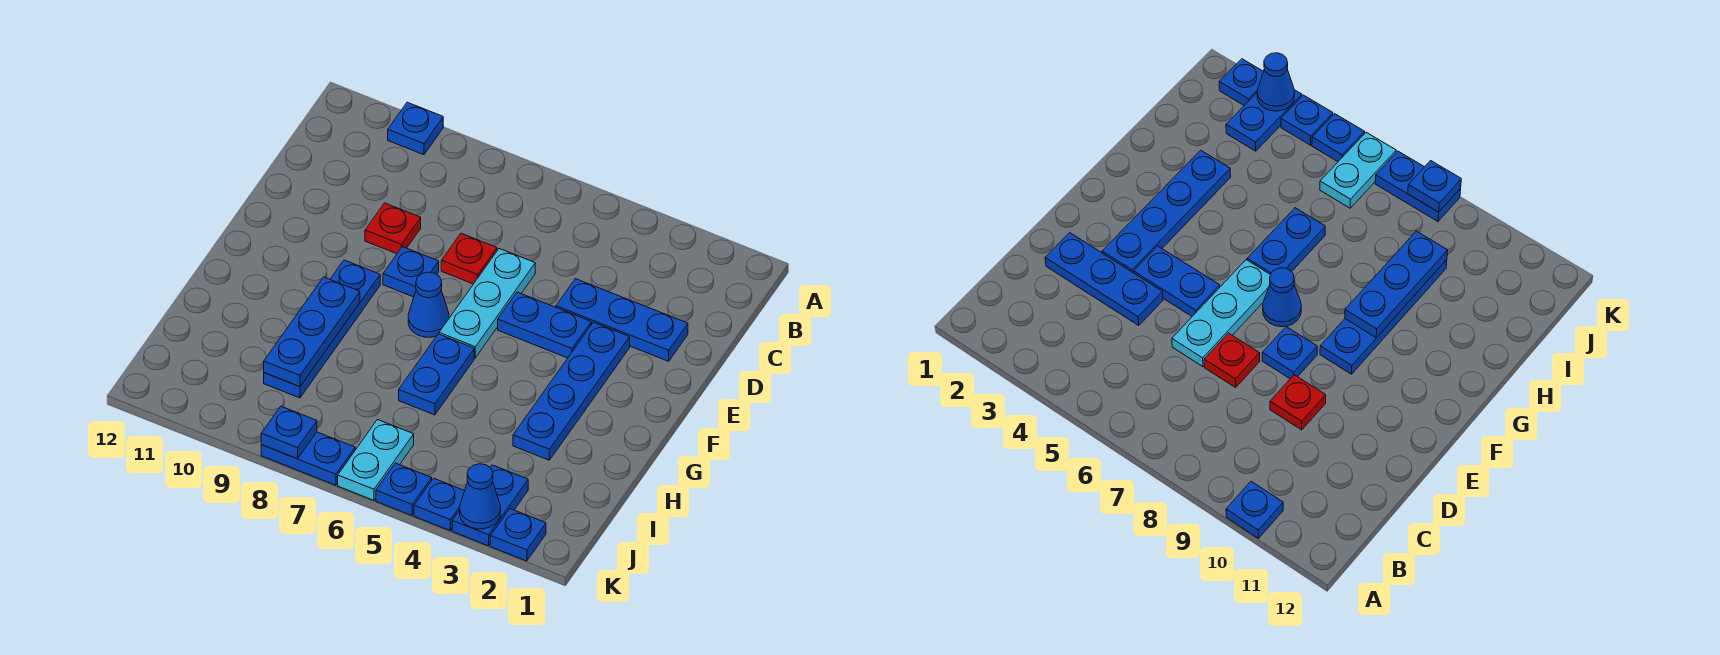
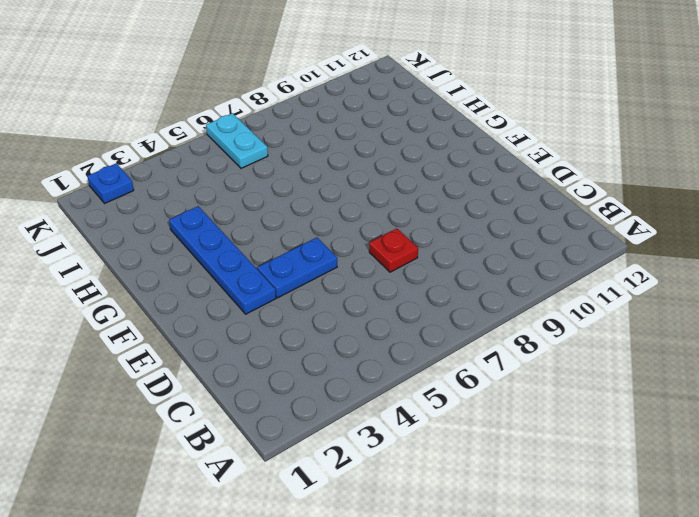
none -> blue 1x1 plate [388,102,443,155]
none -> blue 1x3 plate [556,279,688,361]
none -> cyan 1x3 plate [439,249,535,358]

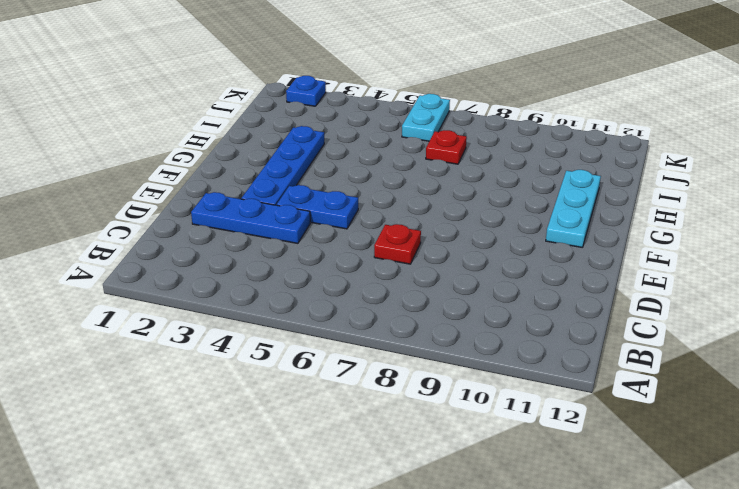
cyan 1x3 plate [546,170,601,247] -> cyan 1x3 plate moved to [439,249,535,358]
red 1x1 plate [426,130,467,164] -> red 1x1 plate moved to [365,203,421,254]
none -> blue 1x1 plate [388,102,443,155]
none -> blue 1x1 plate [383,247,439,297]
none -> blue 1x1 cone [408,272,449,337]

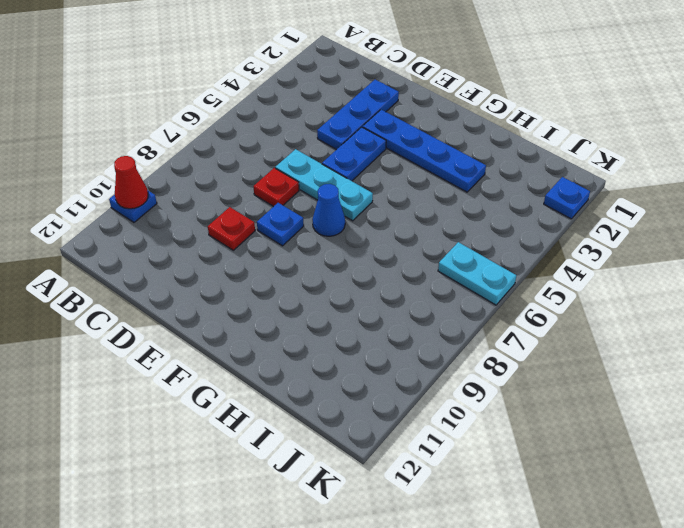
red 1x1 cone [114,156,148,209] -> none
none -> blue 1x4 plate [264,260,380,398]
none -> blue 1x2 plate [399,334,474,415]
none -> blue 1x2 plate [452,465,528,546]

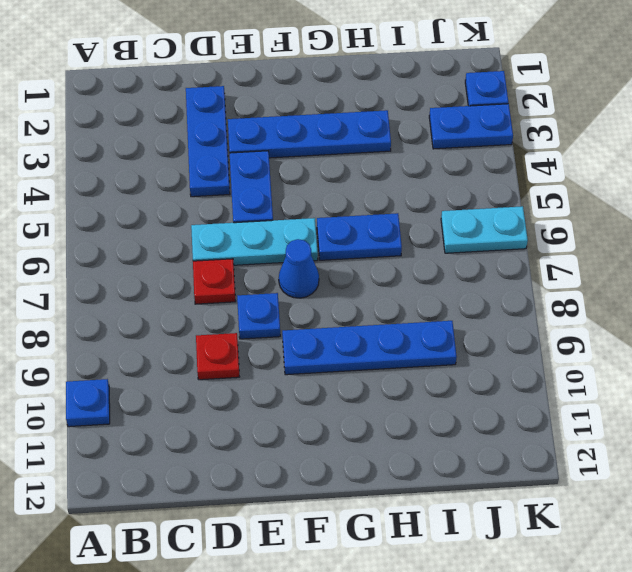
none -> blue 1x1 plate [414,478,465,531]
none -> blue 1x1 plate [376,463,432,515]
none -> blue 1x2 plate [261,432,355,485]

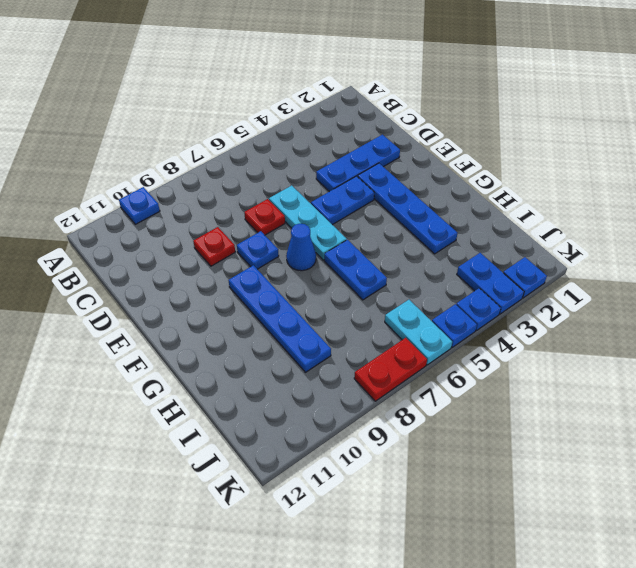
red 1x2 plate [354,338,427,401] -> blue 1x2 plate [261,432,355,485]
none -> blue 1x3 plate [264,277,360,387]
none -> blue 1x1 cone [460,464,501,529]
none -> blue 1x1 plate [261,406,317,459]

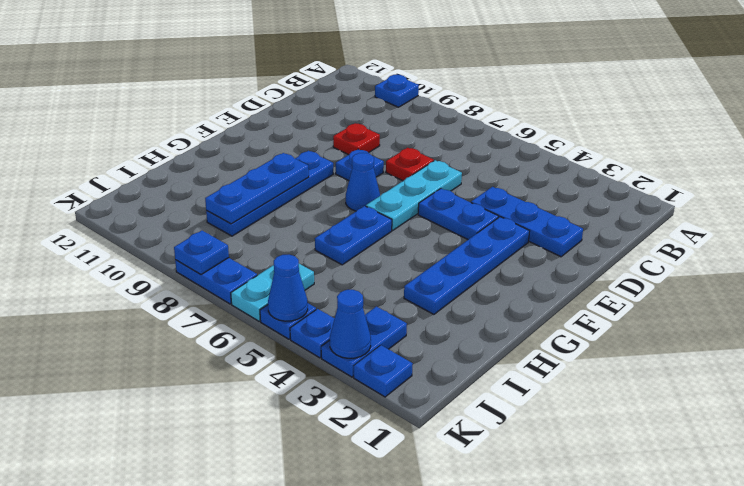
blue 1x1 cone [268,255,308,321] -> none

